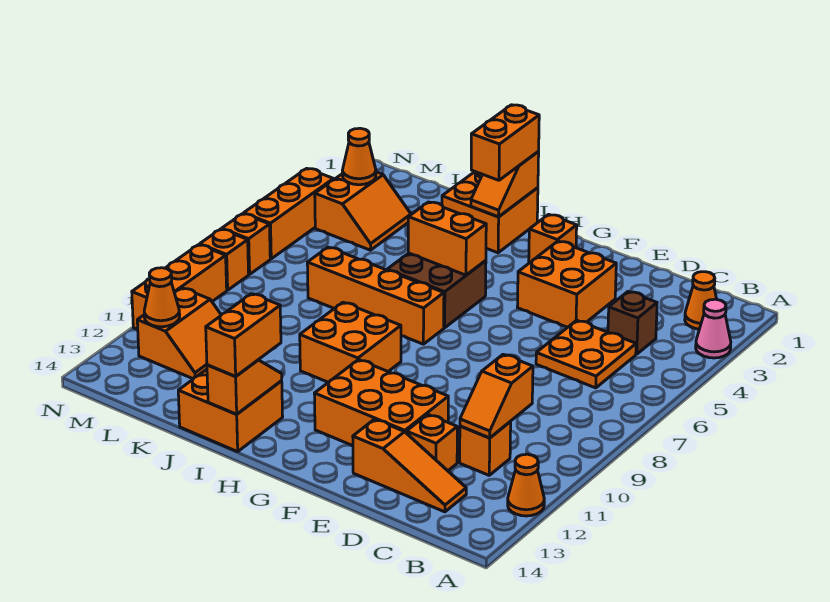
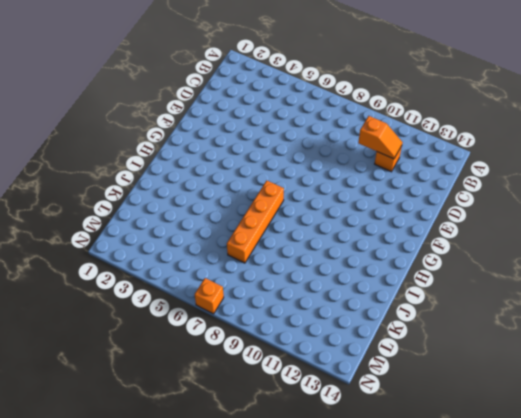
none -> pink 1x1 cone [696,299,731,358]
none -> orange 1x1 cone [508,454,544,516]
none -> orange 1x1 cone [685,272,716,329]
none -> brown 1x1 brick [608,291,657,354]

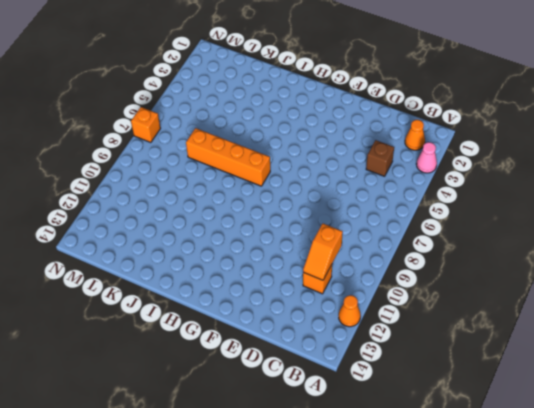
none -> orange 2x2 plate [536,320,636,388]
none -> orange 1x3 slope [353,419,466,512]
none -> orange 1x1 brick [406,414,457,471]
none -> orange 2x2 brick [517,241,616,327]

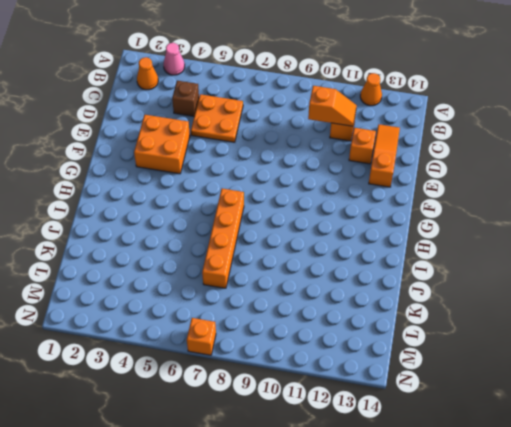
none -> orange 2x3 brick [314,360,448,446]
none -> orange 1x1 brick [529,214,577,263]
none -> brown 2x2 brick [387,253,486,328]
none -> orange 2x2 brick [300,302,401,382]

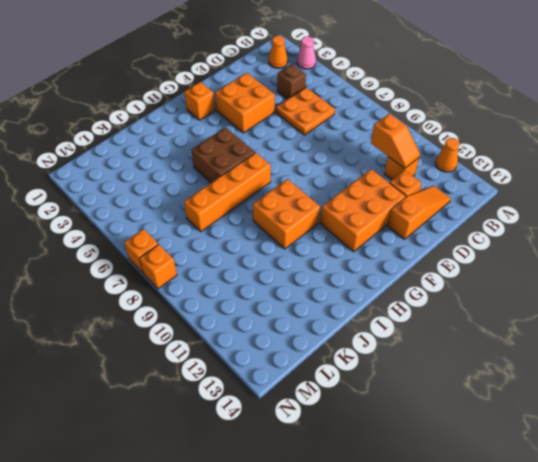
none -> orange 2x2 brick [442,172,538,253]
none -> orange 2x2 brick [178,369,283,452]
none -> orange 2x2 slope [315,172,411,250]
none -> orange 2x2 slope [137,288,221,379]

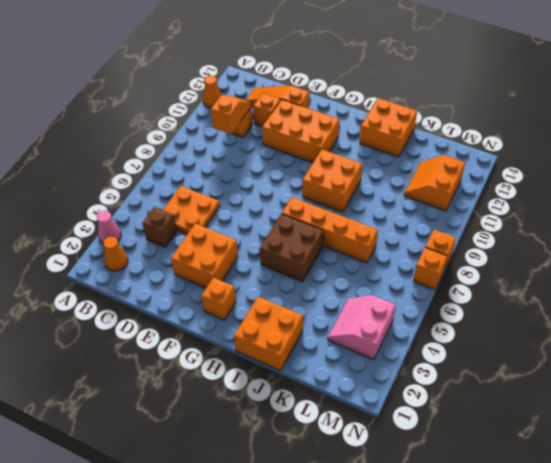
pink 2x2 slope [328,295,396,360] -> orange 2x2 slope [315,172,411,250]
none -> orange 1x3 brick [244,168,334,259]
none -> orange 1x3 brick [132,245,227,329]
none -> orange 1x2 brick [408,202,486,275]
none -> orange 1x2 slope [471,152,539,217]

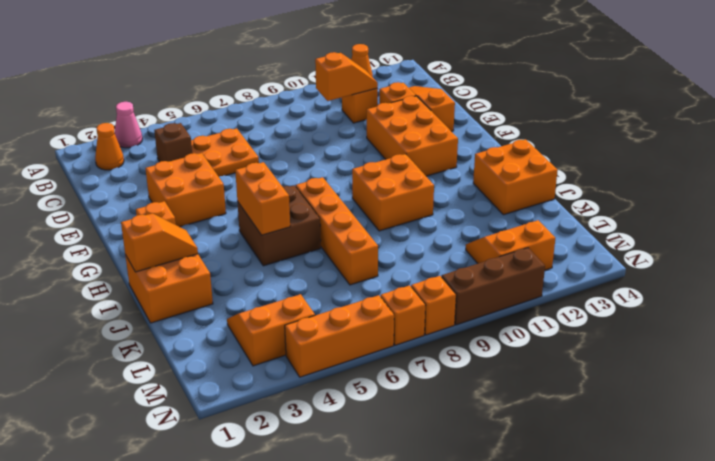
brown 1x3 brick [442,248,545,325] -> orange 1x3 brick [132,245,227,329]
none -> orange 1x2 slope [207,360,282,414]
none -> orange 1x1 cone [342,128,376,185]
none -> orange 1x1 cone [144,268,180,327]
none -> orange 1x2 brick [471,105,539,180]

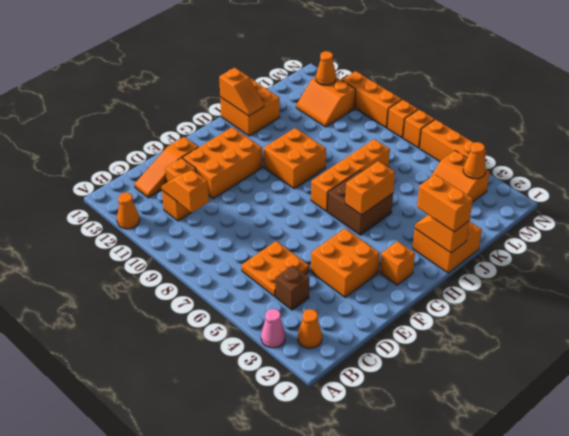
none -> orange 1x2 brick [206,294,281,376]

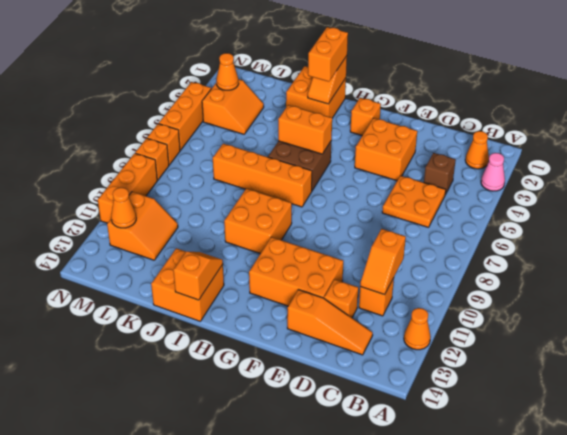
none -> orange 1x2 brick [206,294,281,376]

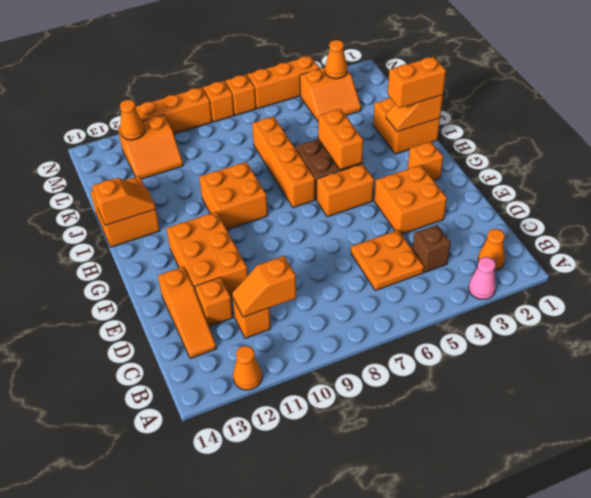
orange 1x2 brick [316,164,374,217] -> orange 1x2 brick moved to [206,294,281,376]

